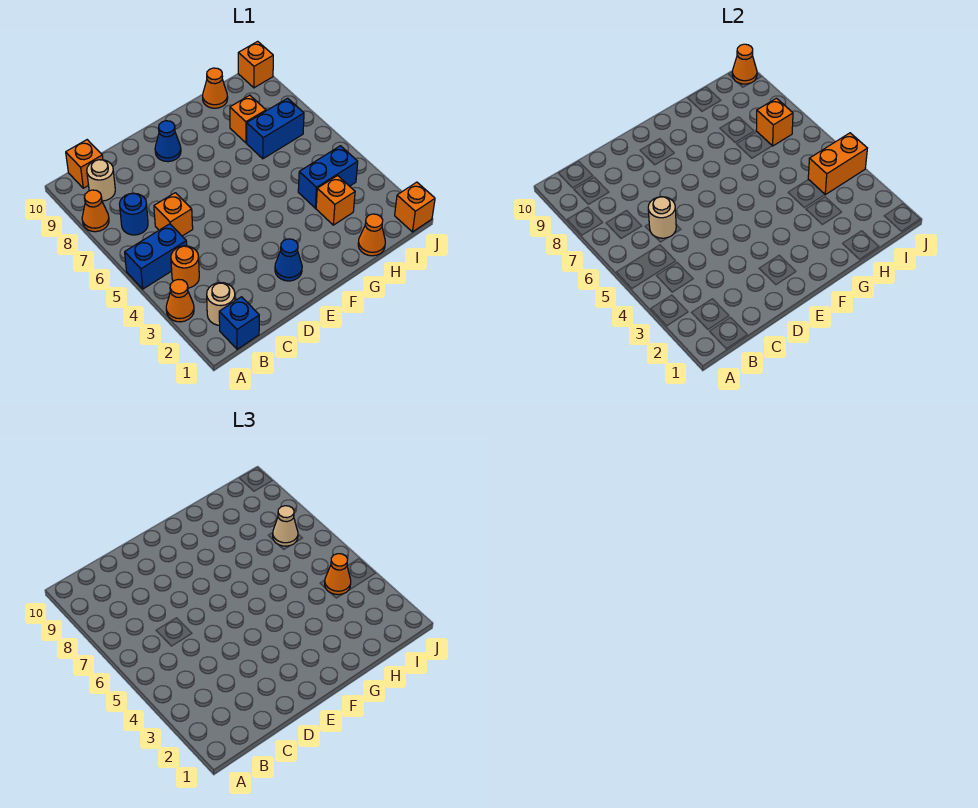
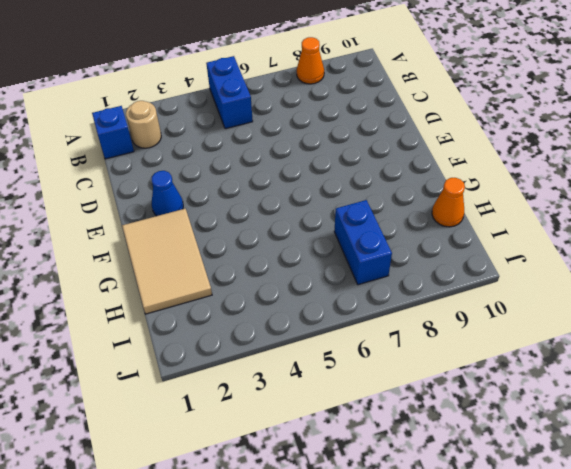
tan 2x3 tile [122,209,212,314] -> orange 1x1 cone [358,214,385,256]
none -> orange 1x1 cone [166,279,194,322]
none -> orange 1x1 round brick [171,246,199,288]
none -> blue 1x1 round brick [119,193,148,235]

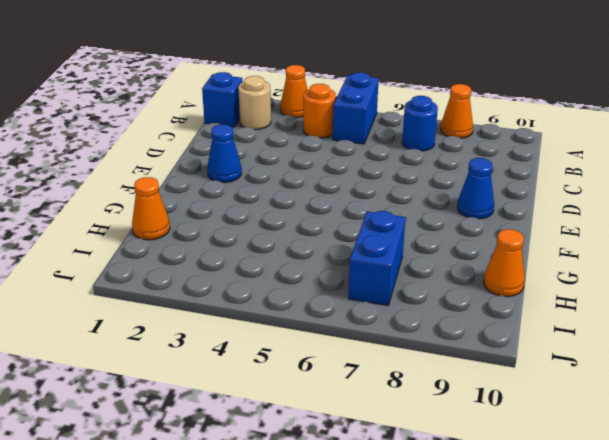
none -> tan 1x1 round brick [87,160,115,201]
none -> orange 1x1 brick [66,140,103,188]
none -> orange 1x1 brick [154,193,193,236]

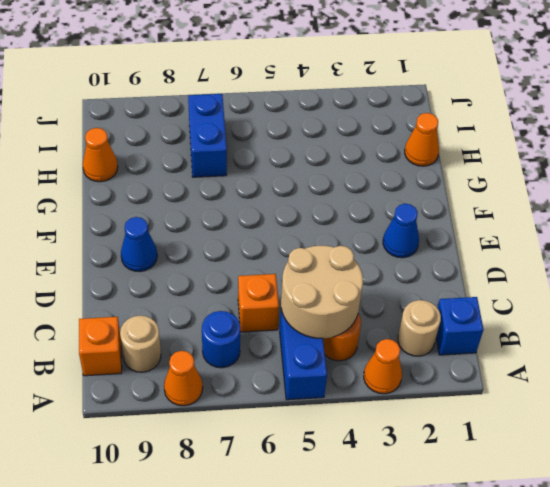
tan 2x2 round brick [281,246,363,338] -> none
none -> orange 1x1 brick [316,176,355,225]
none -> blue 1x2 brick [298,146,358,208]
none -> orange 1x1 brick [230,95,266,143]

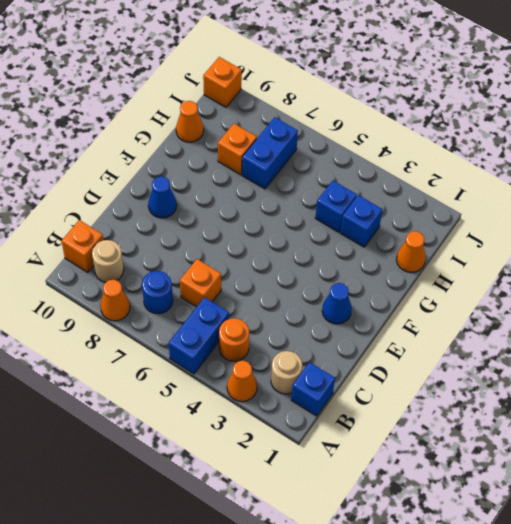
blue 1x1 brick [340,195,382,247] -> orange 1x1 brick [316,176,355,225]
blue 1x1 brick [315,181,357,232] -> blue 1x2 brick [298,146,358,208]
none -> orange 1x1 brick [395,182,435,232]
none -> tan 1x1 round brick [648,197,676,238]
none -> orange 1x2 brick [808,133,867,195]

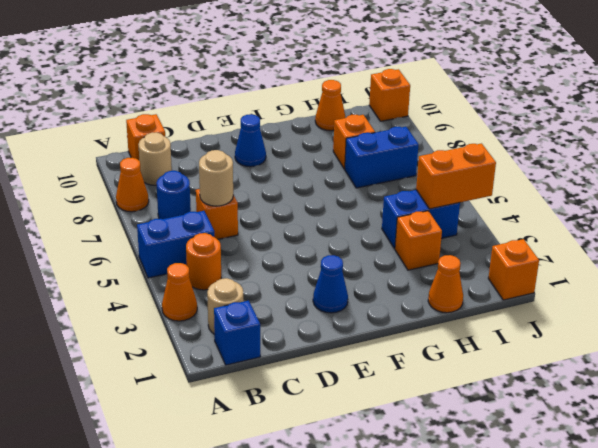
none -> orange 1x1 brick [756,98,793,146]
none -> orange 1x1 cone [732,44,757,84]
none -> orange 1x1 cone [325,554,351,595]

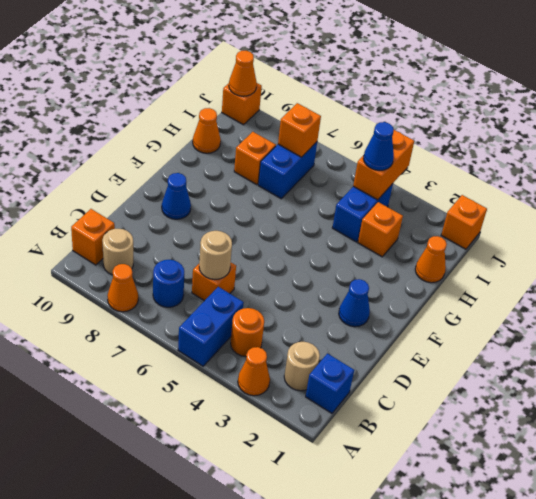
blue 1x1 cone [363,122,394,170] -> orange 1x1 cone [325,554,351,595]
none -> tan 1x1 cone [273,506,298,546]

